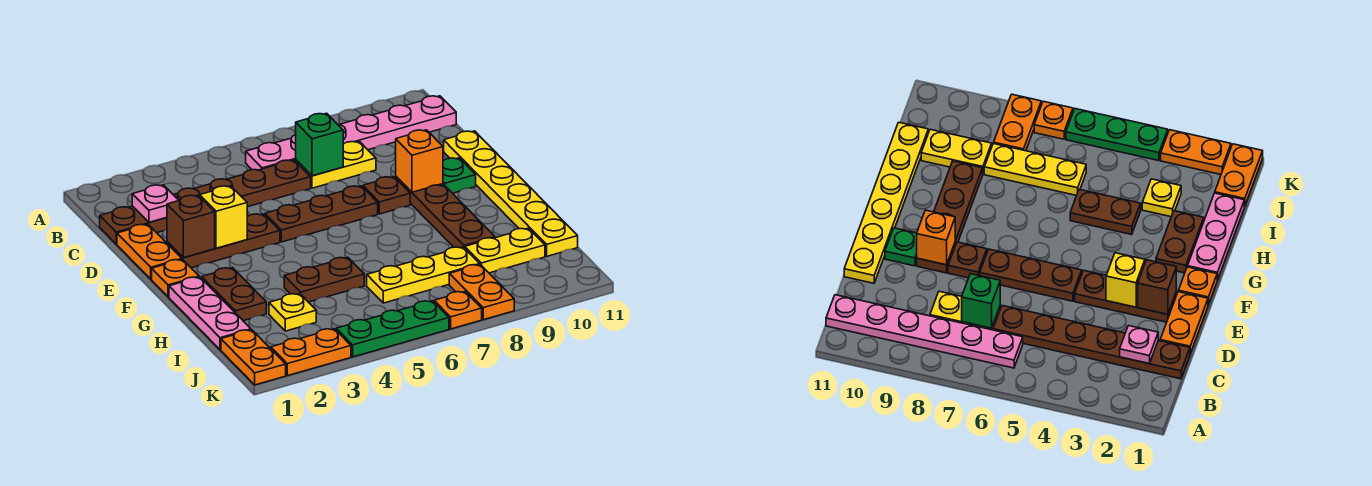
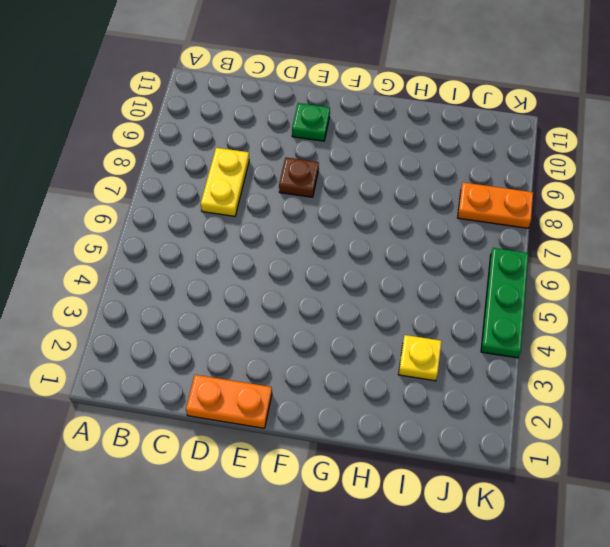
none -> pink 1x6 plate [246,96,456,170]
none -> brown 1x6 plate [100,160,311,244]
none -> yellow 1x6 plate [444,131,578,256]

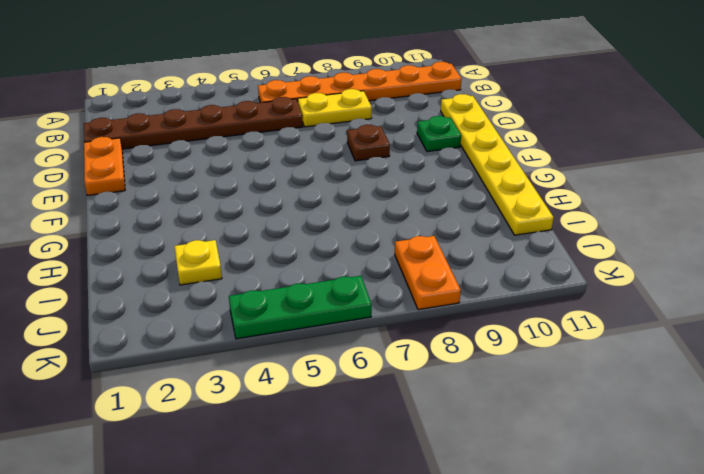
orange 1x6 plate [258,62,461,103] -> pink 1x6 plate [246,96,456,170]
none -> brown 1x3 plate [167,214,280,268]
none -> brown 1x3 plate [265,186,378,242]
none -> brown 1x4 plate [396,177,495,248]

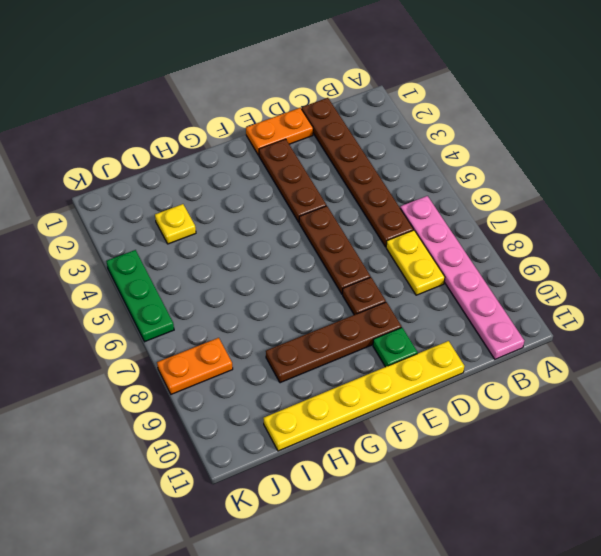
none -> orange 1x1 plate [152,259,199,297]
none -> pink 1x3 plate [169,277,251,350]
none -> brown 1x2 plate [202,268,266,321]

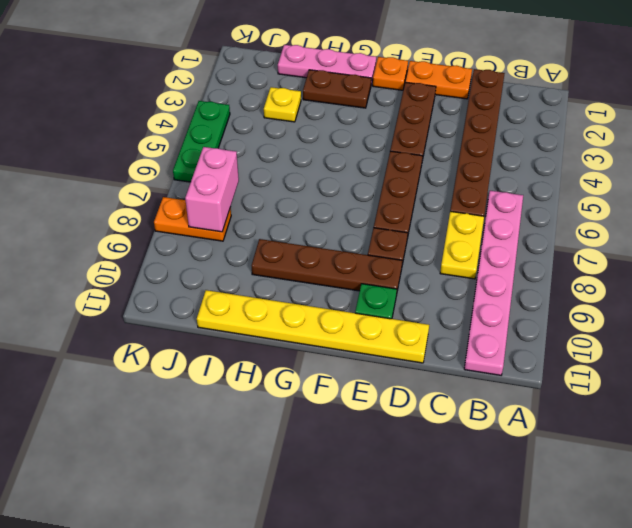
pink 1x2 brick [185,147,239,232] -> none
none -> brown 1x2 plate [284,257,364,302]
none -> yellow 1x3 plate [367,247,480,303]
none -> yellow 1x2 plate [465,228,545,273]

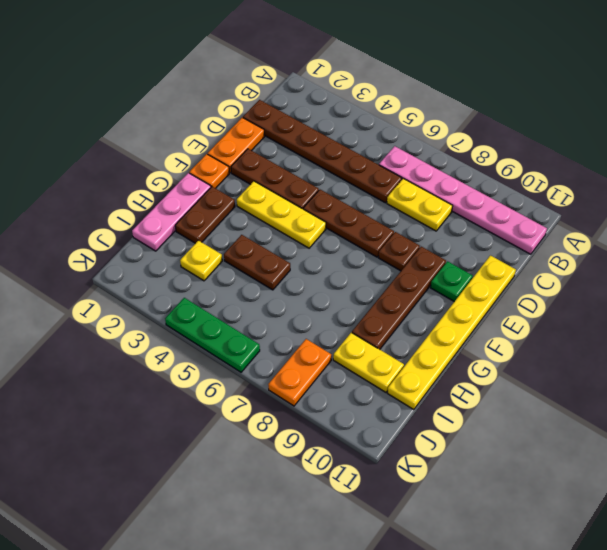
yellow 1x3 plate [237,181,326,248] -> yellow 1x3 plate moved to [367,247,480,303]
none -> orange 1x2 plate [221,330,286,385]
none -> orange 1x2 plate [271,329,351,376]
none -> orange 1x1 plate [434,292,482,329]

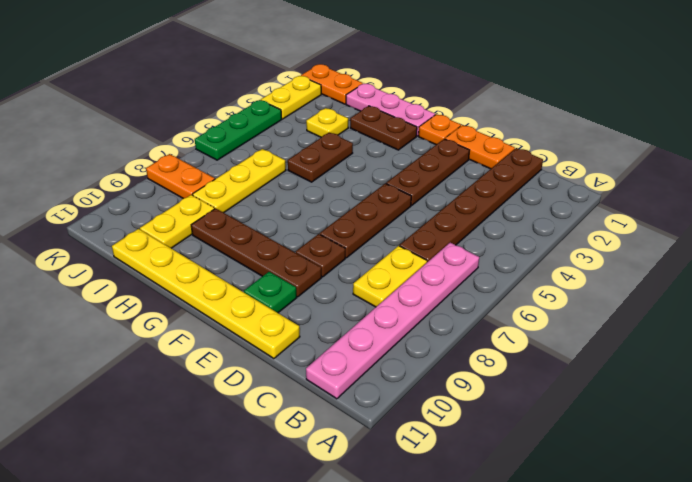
yellow 1x2 plate [261,76,321,119] -> orange 1x2 plate [271,329,351,376]
none -> orange 1x1 plate [434,292,482,329]
none -> pink 1x1 plate [132,185,179,222]
none -> green 1x1 brick [296,113,343,176]

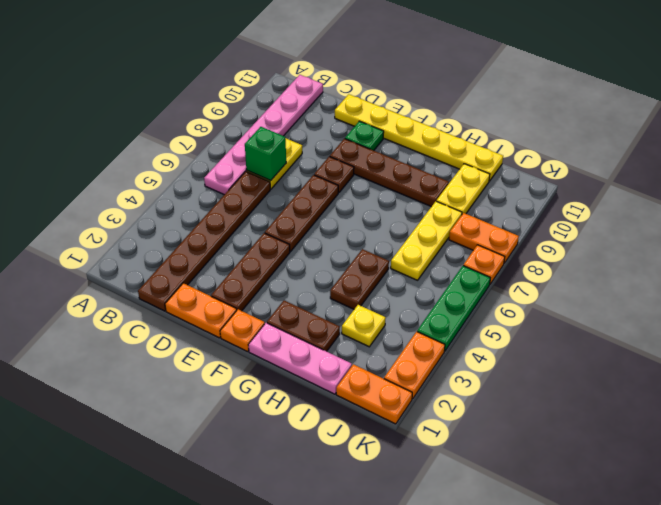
none -> pink 1x1 plate [132,185,179,222]
none -> brown 1x1 brick [167,195,215,258]
none -> yellow 1x1 brick [200,186,247,248]

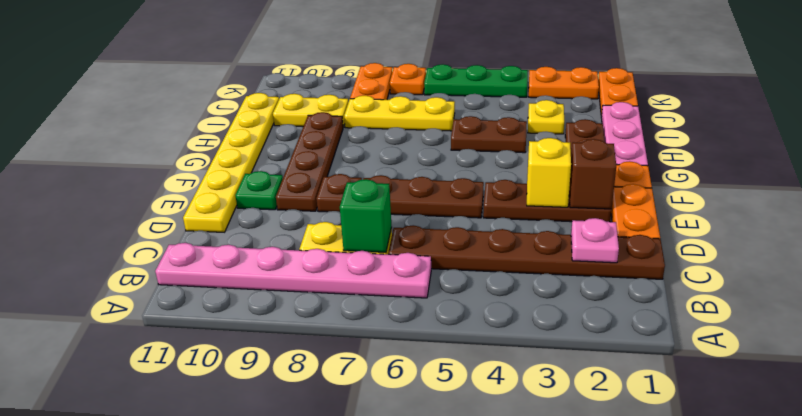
none -> orange 1x1 brick [396,130,443,192]

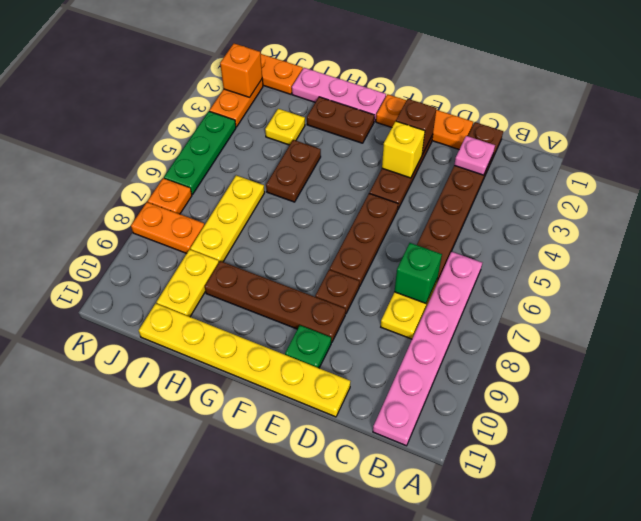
orange 1x1 brick [220,44,262,97] -> orange 1x1 brick moved to [396,130,443,192]

